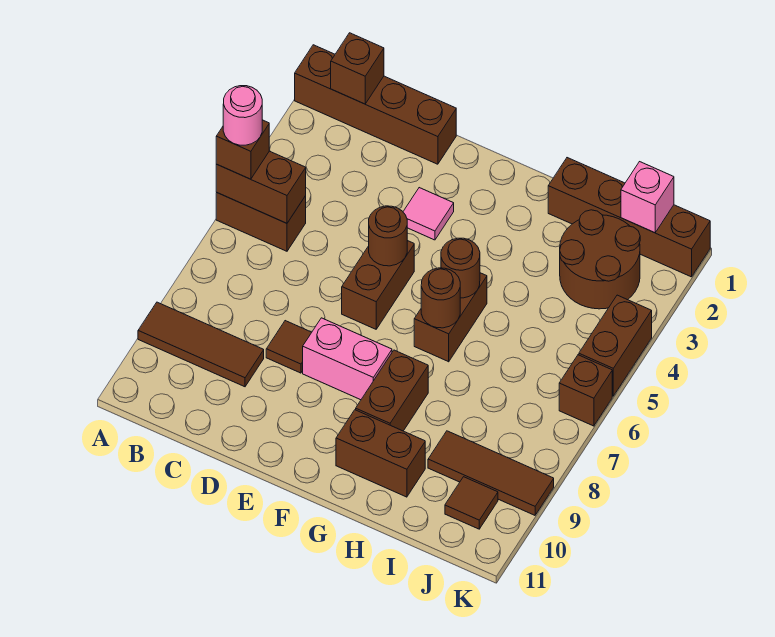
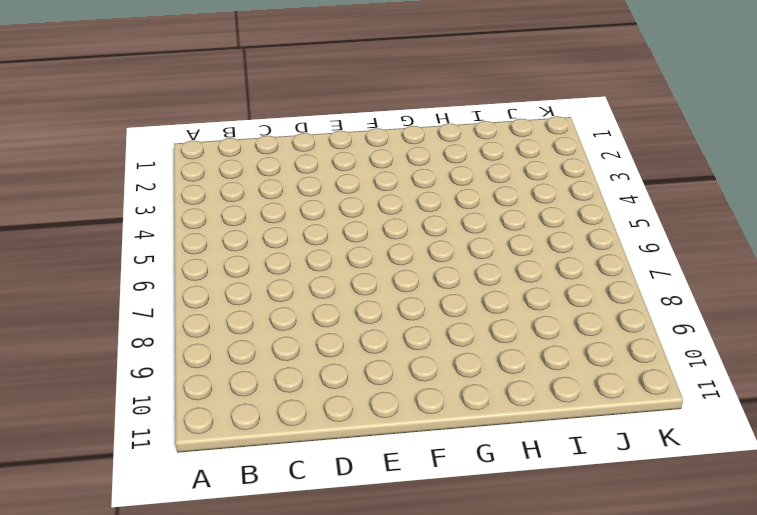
none -> brown 1x4 brick [295,45,456,164]
none -> brown 1x2 brick [216,193,306,251]
none -> brown 1x3 tile [138,302,264,387]

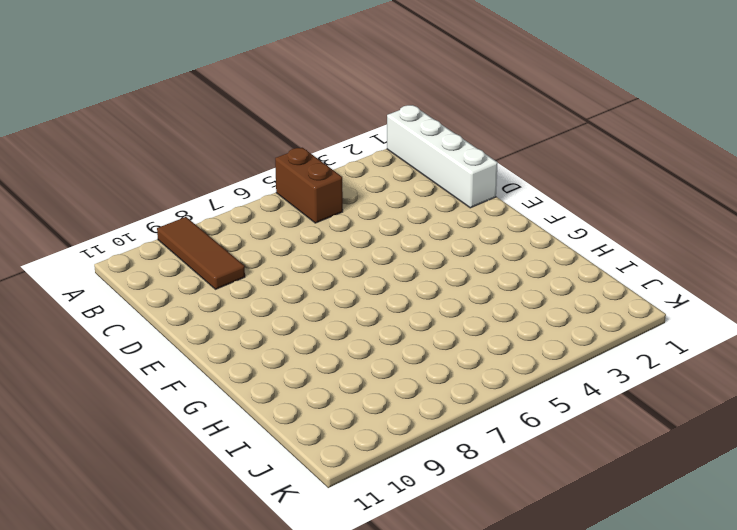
white 1x4 brick [387,105,498,208] -> brown 1x4 brick [295,45,456,164]
none -> brown 1x1 tile [266,321,312,373]
none -> pink 1x1 tile [403,188,454,240]
none -> brown 1x2 brick [342,241,414,329]

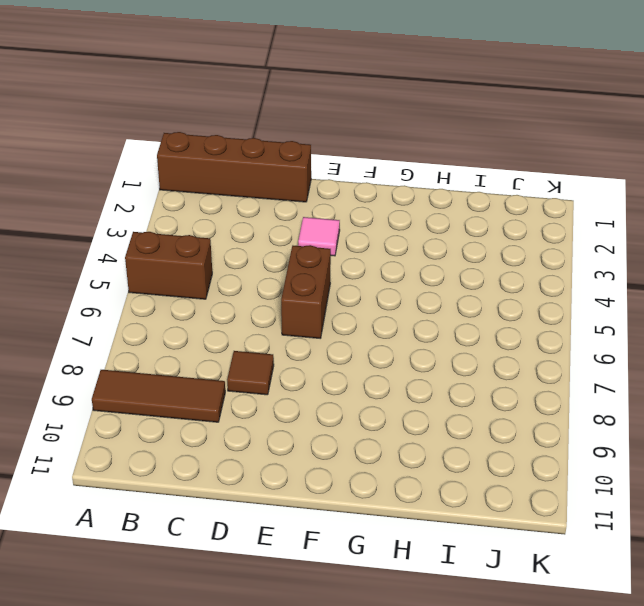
none -> pink 1x2 brick [303,318,392,400]
none -> brown 1x2 brick [414,273,487,362]
none -> brown 1x2 brick [356,350,428,431]

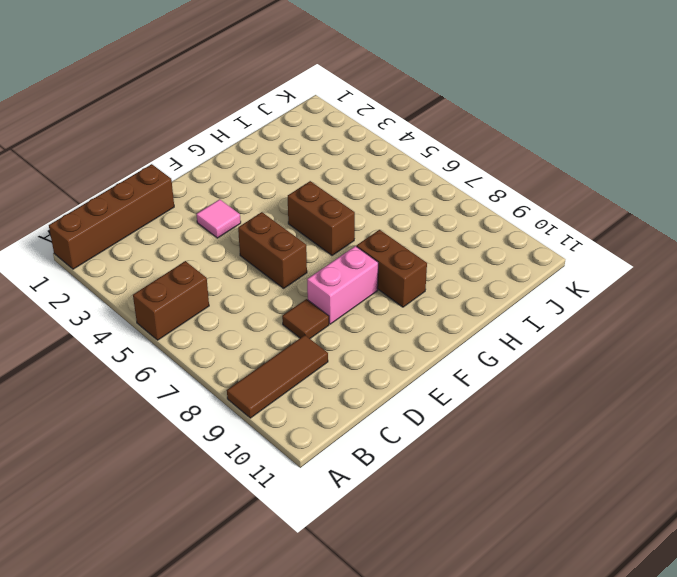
none -> brown 1x2 brick [336,410,425,497]
none -> brown 1x4 brick [548,158,710,277]
none -> brown 2x2 round brick [560,210,640,309]

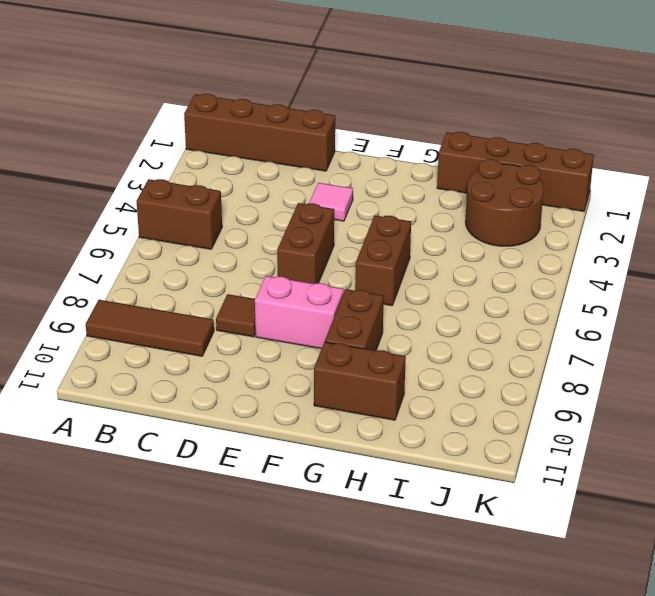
none -> brown 1x3 tile [428,431,554,515]
none -> brown 1x1 tile [445,477,498,529]
none -> brown 1x2 brick [579,295,652,396]

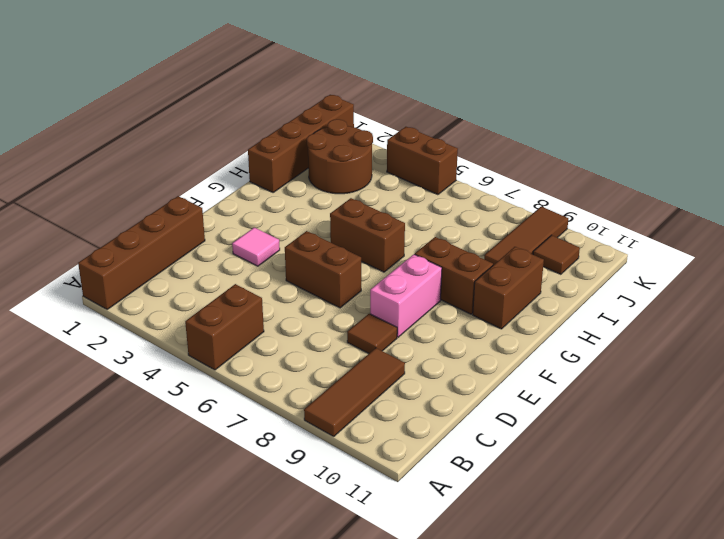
none -> brown 1x1 brick [559,355,612,426]
none -> brown 1x2 brick [216,151,306,223]
none -> brown 1x1 brick [331,33,384,104]

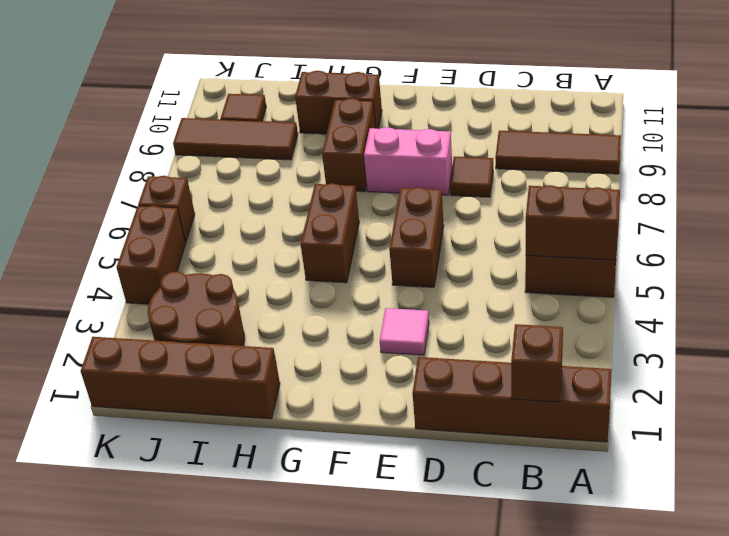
none -> brown 1x1 round brick [369,206,407,266]
none -> brown 1x1 round brick [441,238,480,298]
none -> brown 1x1 round brick [421,268,460,328]

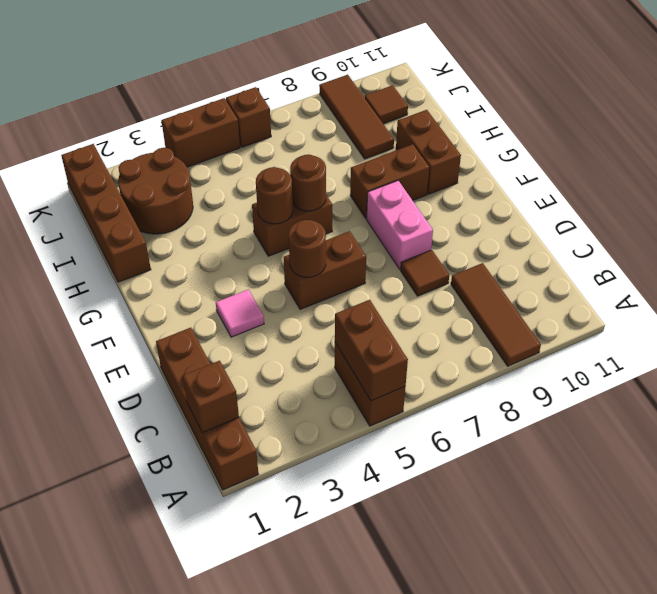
none -> pink 1x1 brick [621,162,674,233]
none -> brown 1x1 brick [216,120,269,179]
none -> pink 1x1 round brick [223,86,262,145]

